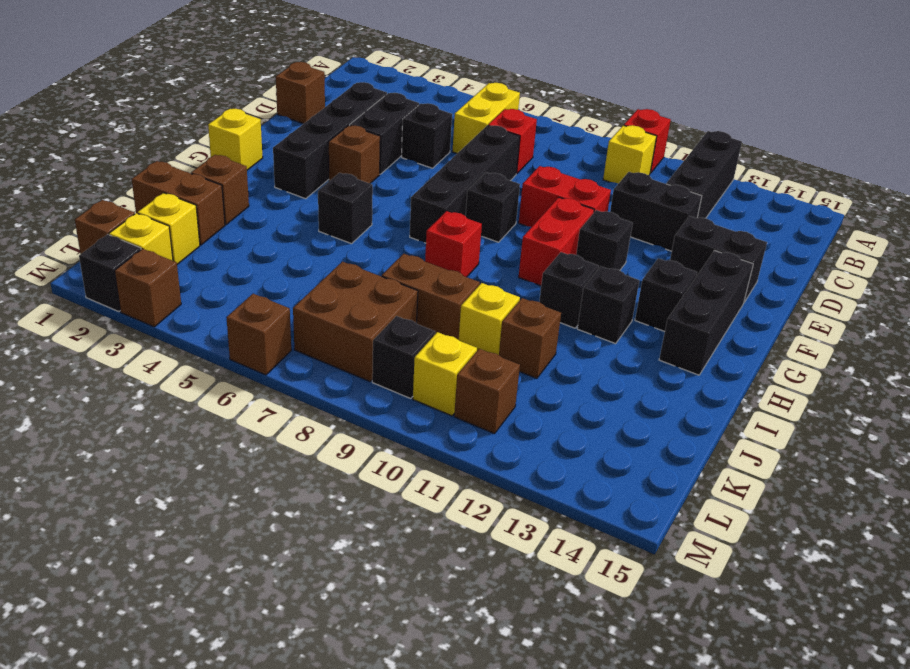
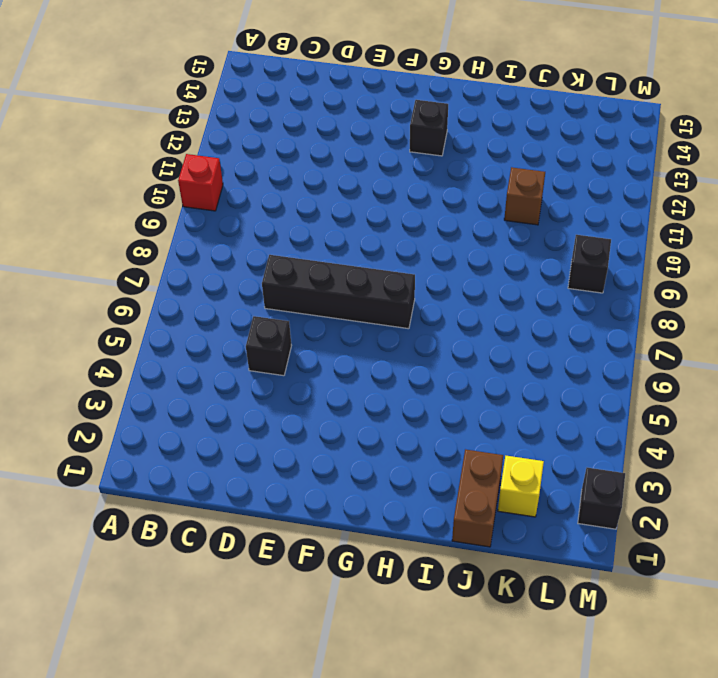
none -> black 1x3 brick [666,131,742,218]
none -> yellow 1x2 brick [452,83,520,153]
none -> yellow 1x1 brick [603,125,657,184]
none -> red 1x1 brick [488,109,537,174]

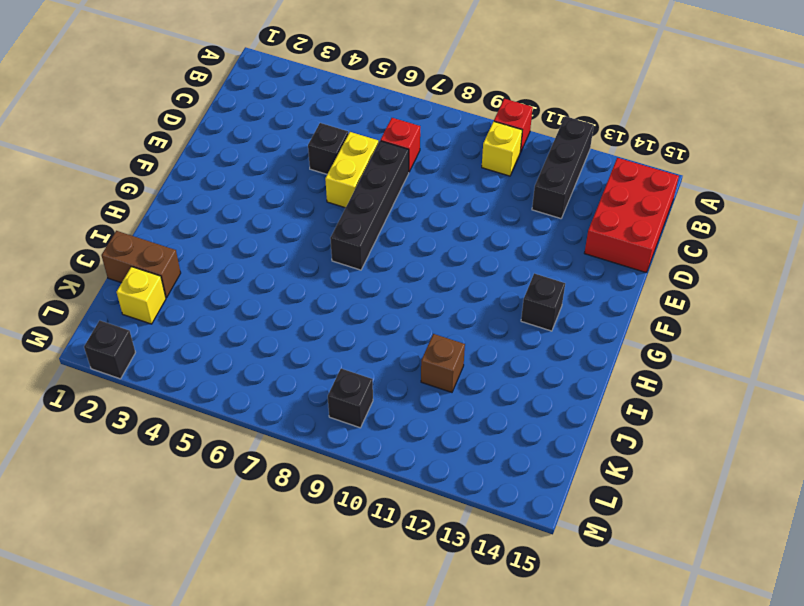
red 2x3 brick [585,158,679,273] -> none
yellow 1x2 brick [325,132,378,208] -> yellow 1x2 brick moved to [452,83,520,153]
none -> brown 1x1 brick [276,62,325,124]
none -> black 1x4 brick [273,82,387,199]
none -> black 1x2 brick [350,93,419,174]
none -> black 1x2 brick [610,172,702,251]

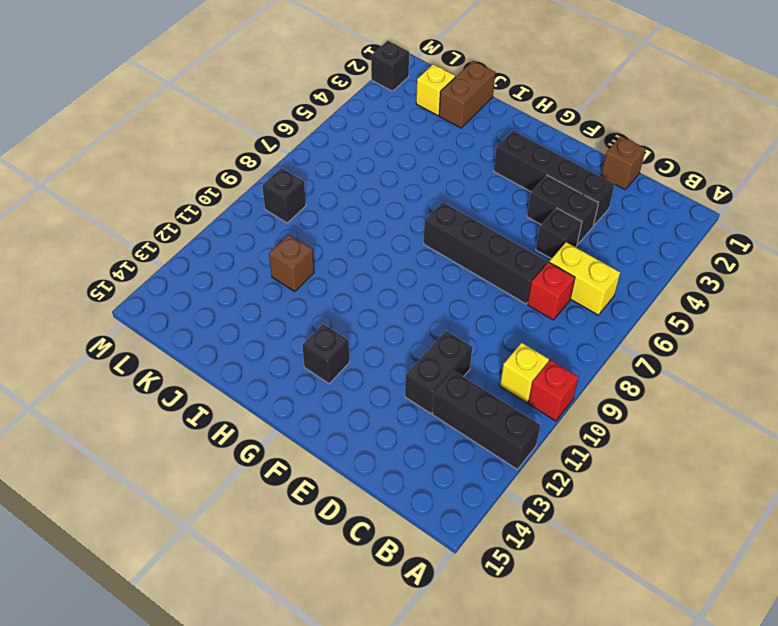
none -> red 1x2 brick [519,166,611,227]
none -> black 1x2 brick [670,216,767,302]
none -> brown 1x1 brick [328,125,380,183]
none -> black 1x1 brick [466,172,520,242]

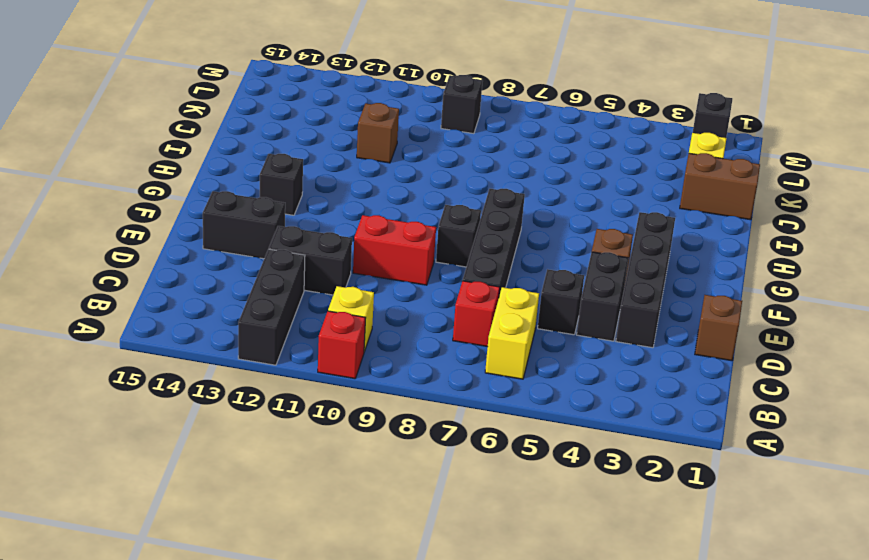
none -> red 1x2 brick [519,197,594,286]
none -> black 1x1 brick [576,210,633,270]
none -> black 1x3 brick [659,251,753,375]
none -> yellow 1x1 brick [208,109,263,170]

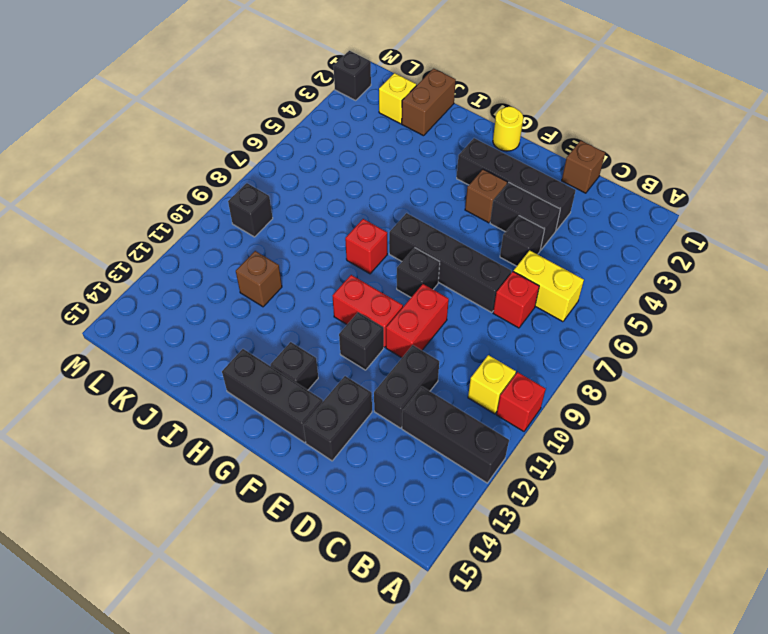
yellow 1x1 round brick [493,107,523,151] -> yellow 1x1 brick [208,109,263,170]
none -> black 1x1 brick [318,173,373,244]
none -> black 1x1 brick [539,252,599,328]
none -> black 1x1 brick [577,266,639,344]
none -> brown 1x1 brick [191,155,249,225]

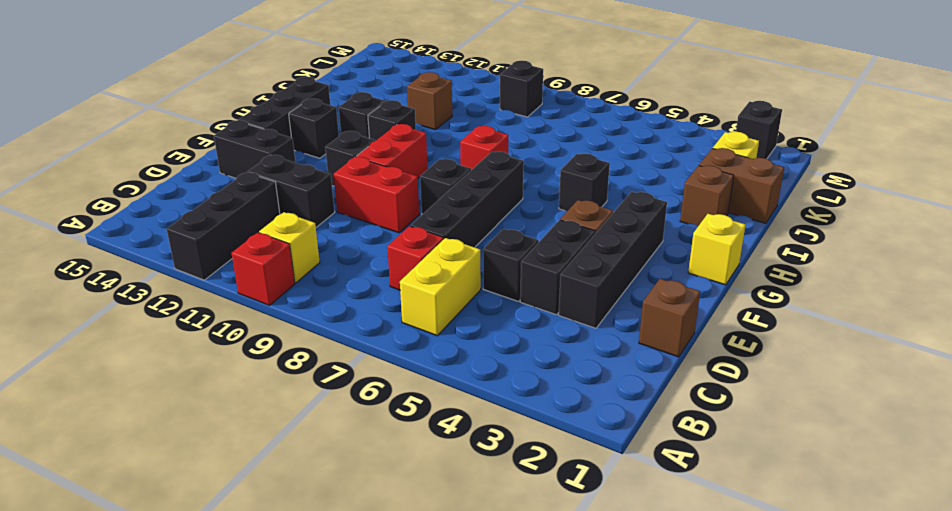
none -> brown 1x2 brick [382,254,480,340]
none -> yellow 1x1 brick [459,283,520,355]
none -> brown 2x2 brick [293,262,418,381]
none -> brown 1x1 brick [75,200,135,254]

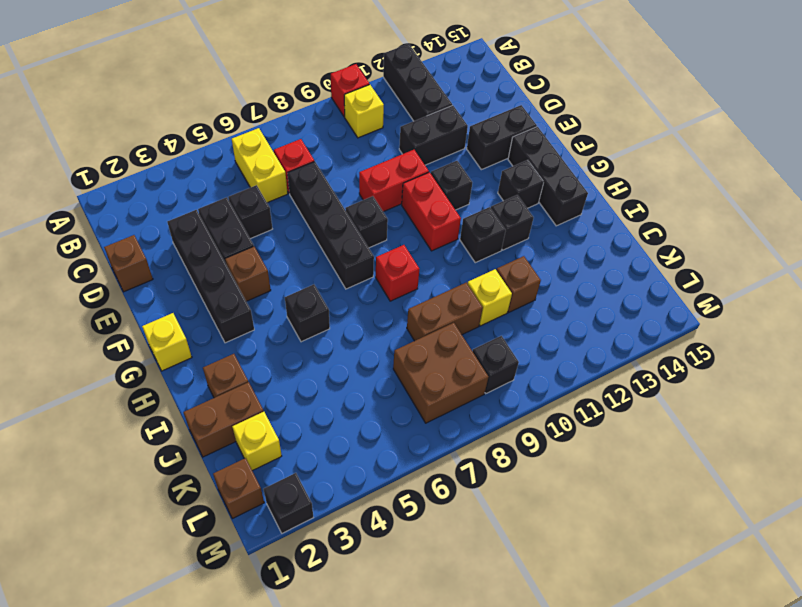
none -> yellow 1x1 brick [109,213,173,261]
none -> yellow 1x1 brick [413,332,477,416]
none -> brown 1x1 brick [454,349,520,434]
none -> brown 1x1 brick [115,249,181,327]

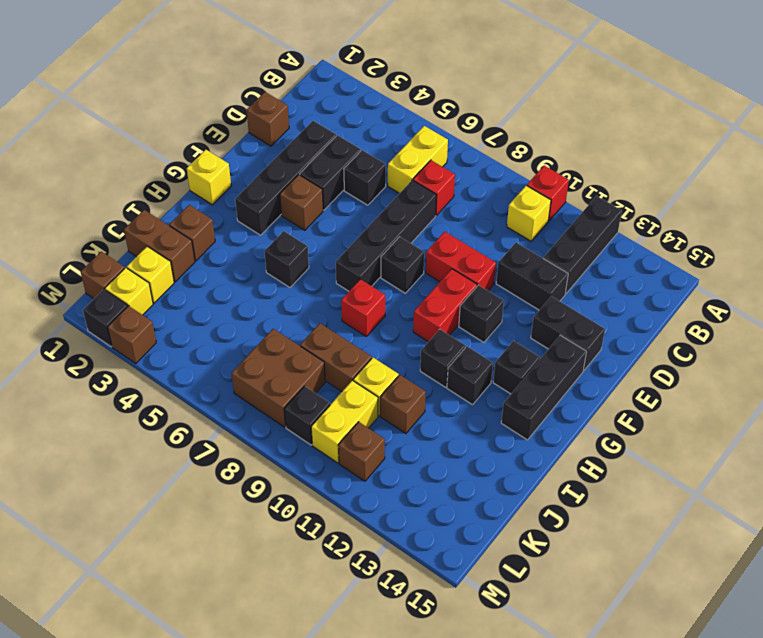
yellow 1x2 brick [311,380,378,463] -> yellow 1x1 brick [413,332,477,416]
none -> brown 1x1 brick [226,294,291,375]

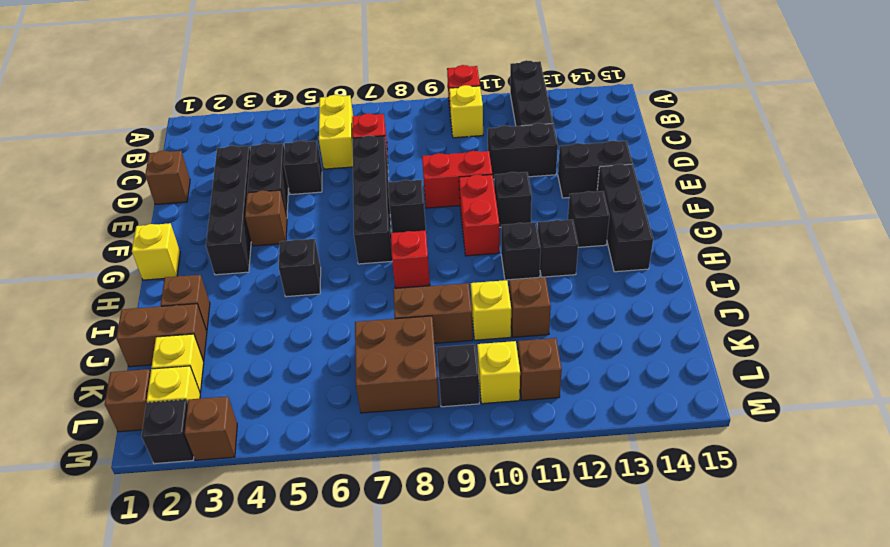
none -> brown 1x1 brick [226,294,291,375]

